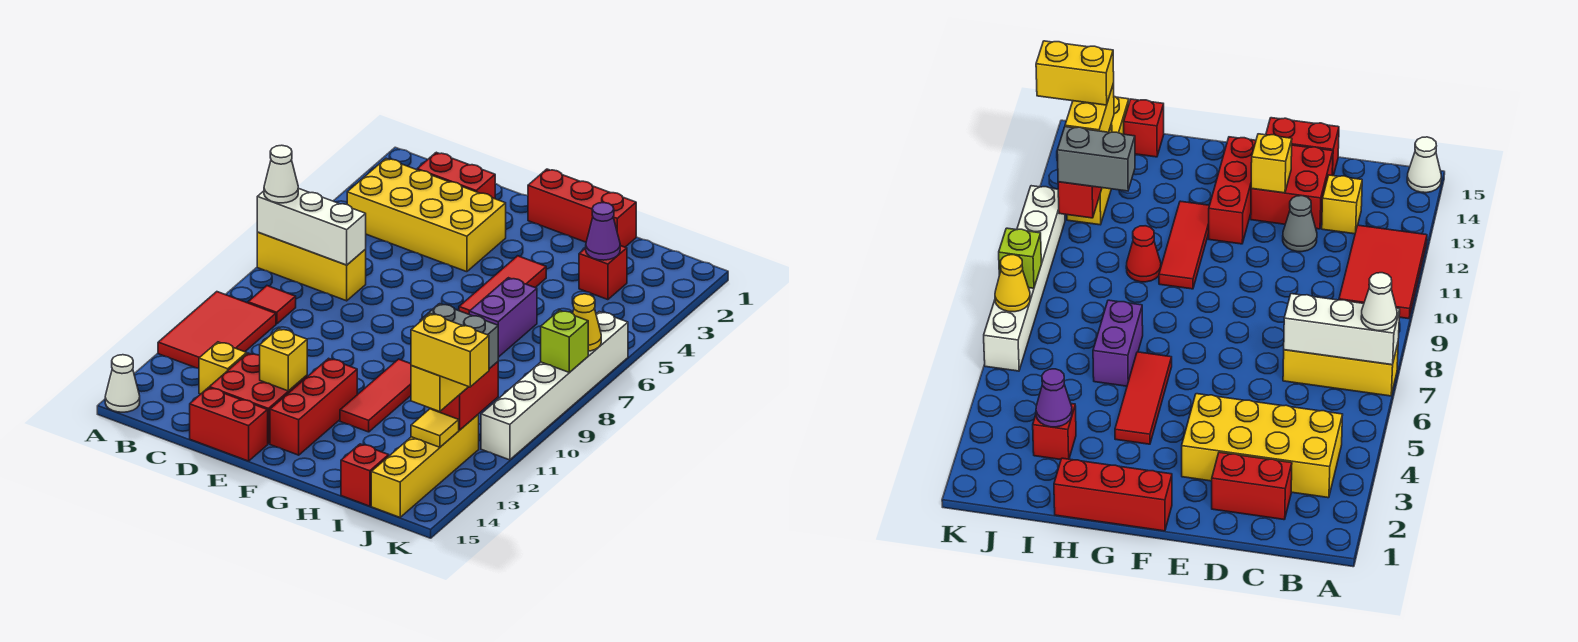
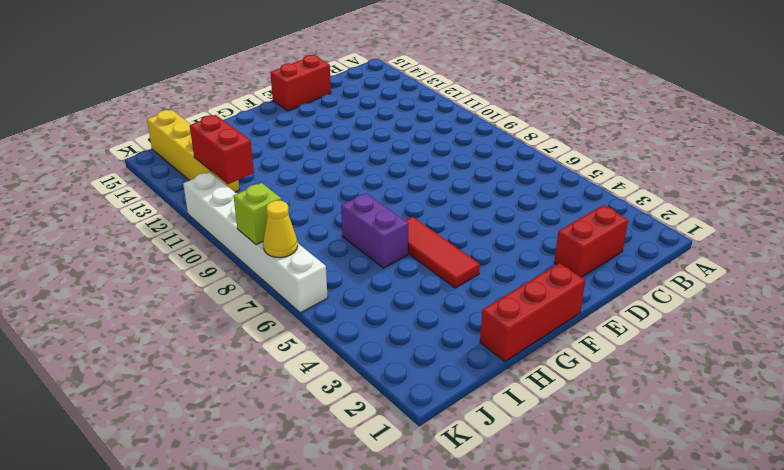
none -> yellow 1x3 brick [257,232,366,301]
none -> red 2x3 tile [158,292,276,368]
none -> white 1x1 cone [105,355,140,412]
none -> yellow 2x4 brick [347,158,506,272]

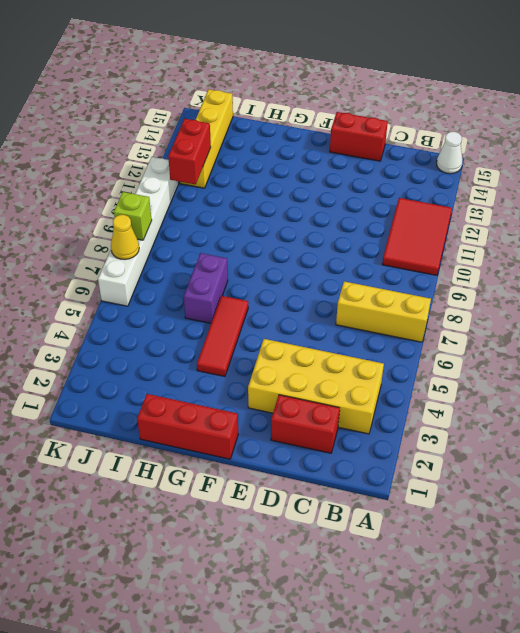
none -> red 1x1 tile [248,286,296,324]
none -> yellow 1x1 brick [199,342,247,394]
none -> grey 1x1 cone [1283,196,1317,252]
none -> red 2x2 brick [209,353,307,444]

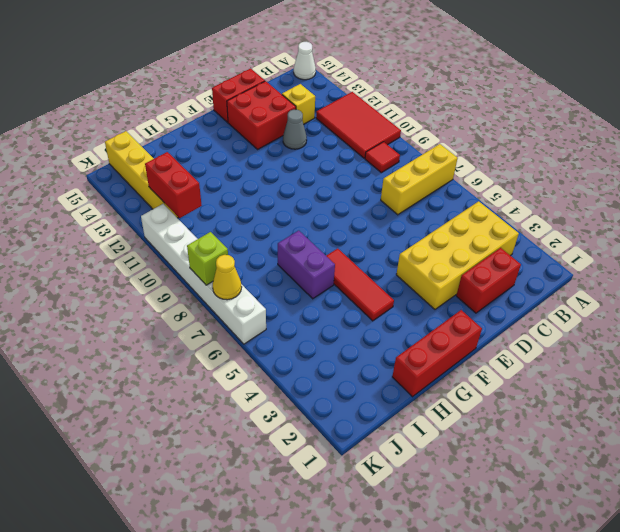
none -> red 1x3 brick [270,358,357,455]
none -> red 1x3 tile [340,359,411,432]
none -> red 1x1 cone [1126,226,1161,282]
none -> red 1x1 brick [579,246,627,300]

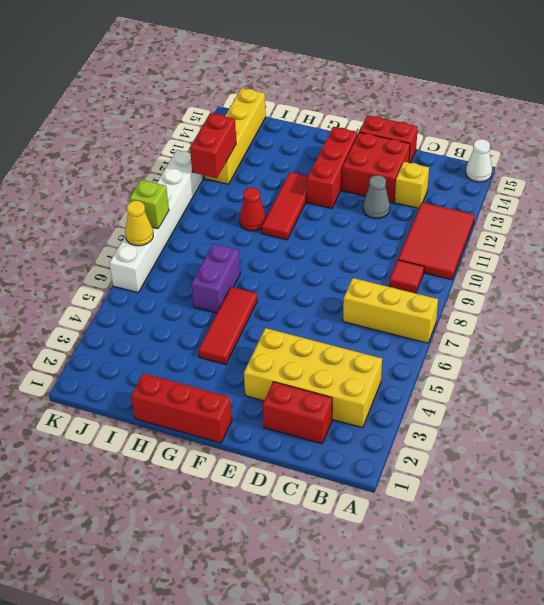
none -> red 1x1 brick [579,246,627,300]
none -> red 1x1 brick [341,444,389,506]
none -> white 1x3 brick [257,188,366,265]
none -> yellow 1x1 brick [260,329,307,391]

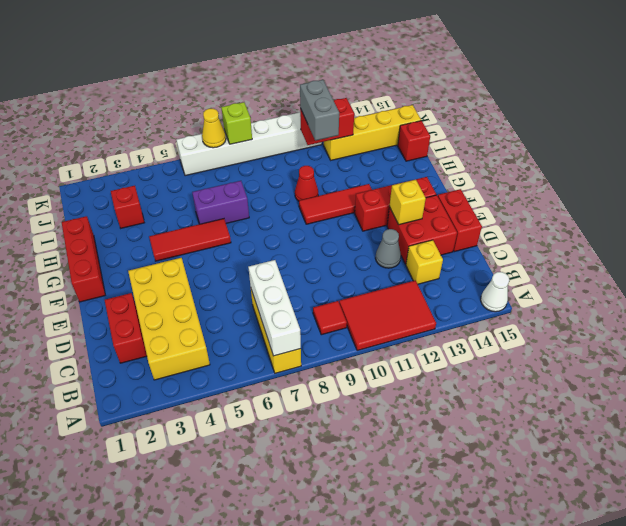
none -> purple 1x1 cone [586,203,620,260]
none -> yellow 1x1 tile [411,409,459,447]
none -> white 1x1 cone [264,145,298,203]
none -> yellow 1x2 brick [411,366,468,412]

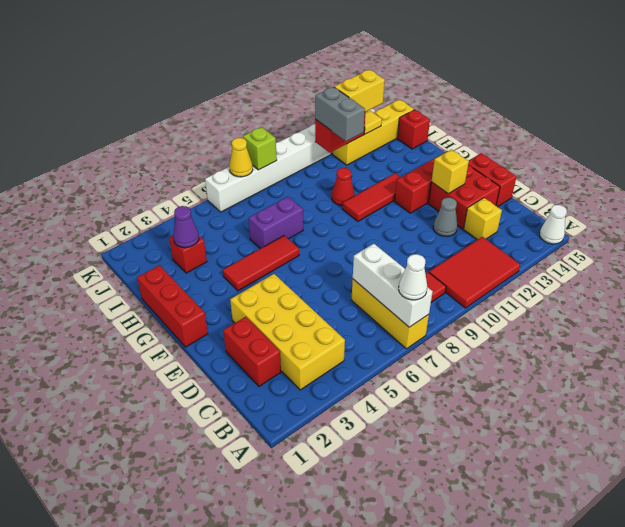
none -> yellow 1x2 brick [411,314,489,387]

